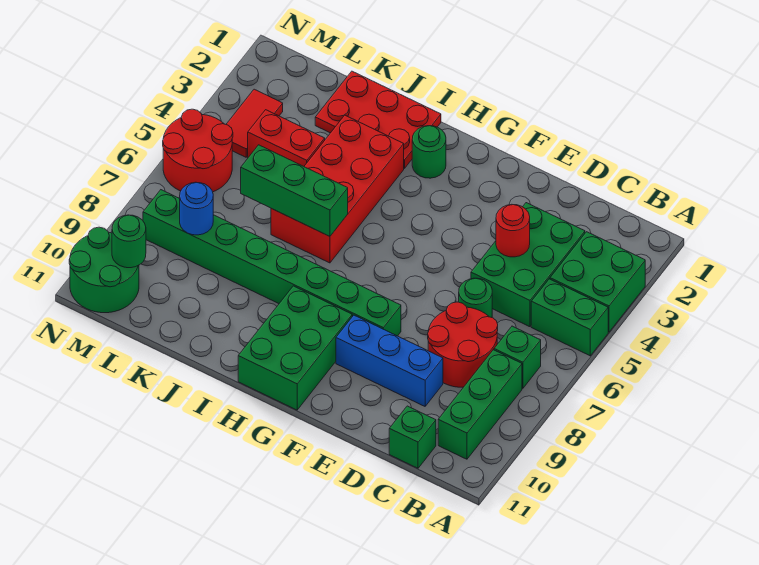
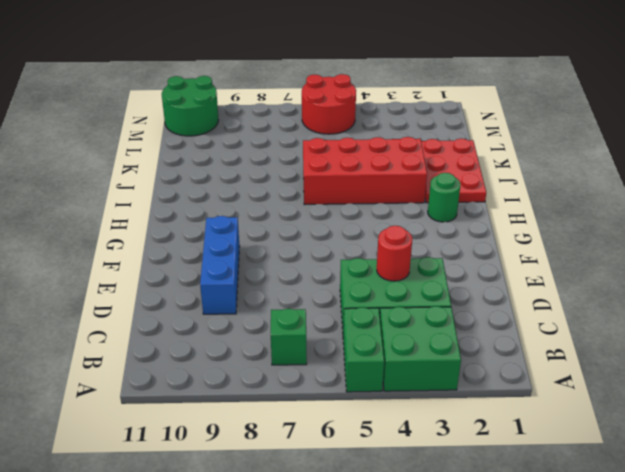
none -> green 1x3 brick [438,350,522,459]
none -> red 2x2 round brick [428,302,498,387]
none -> green 1x1 brick [389,406,436,468]

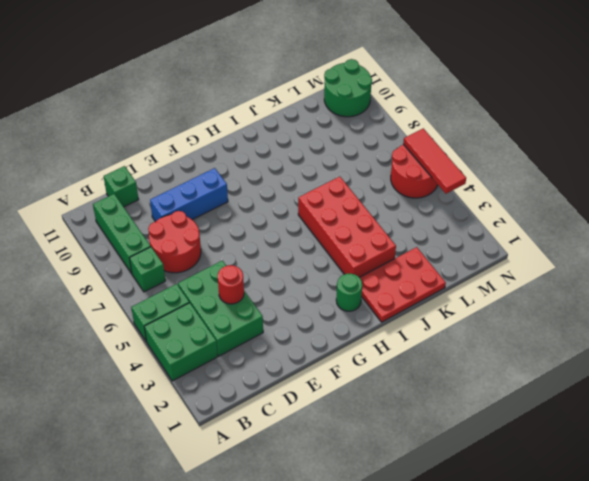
red 1x3 tile [403,128,466,194] -> none
none -> green 1x1 round brick [459,278,492,318]
none -> green 1x8 brick [143,190,401,336]
none -> green 2x3 brick [238,286,352,410]

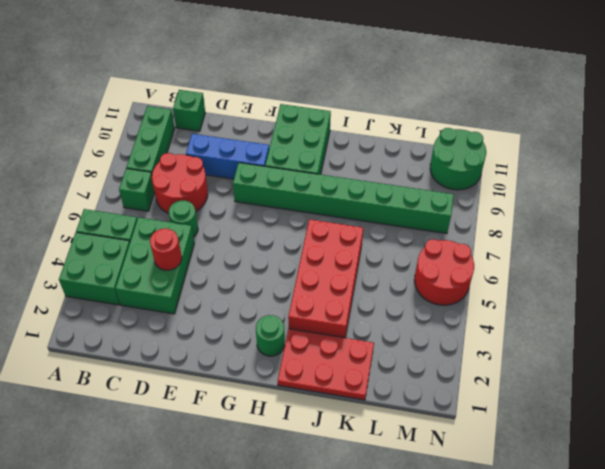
none -> red 1x2 brick [248,110,325,166]
none -> red 1x2 tile [226,89,283,157]
none -> green 1x3 brick [241,145,348,236]

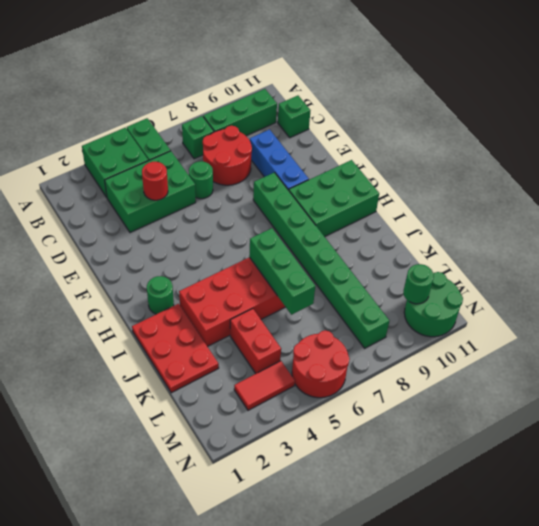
none -> blue 1x1 round brick [180,182,213,235]

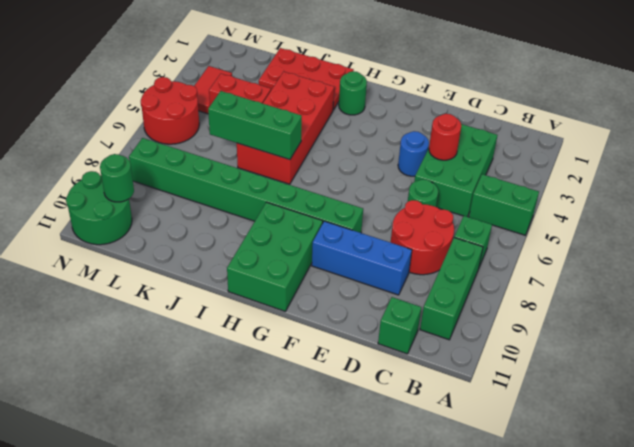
blue 1x1 round brick [398,131,429,176] -> blue 1x1 round brick moved to [180,182,213,235]
none -> green 2x2 brick [550,232,645,332]

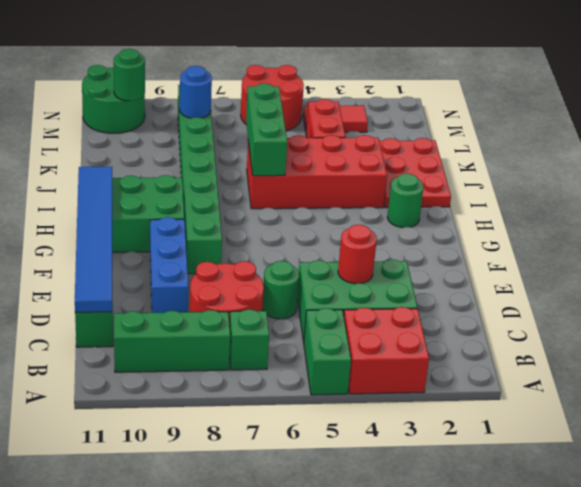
red 2x2 brick [344,307,429,394] -> green 2x2 brick [550,232,645,332]
blue 1x6 tile [75,167,112,312] -> none

